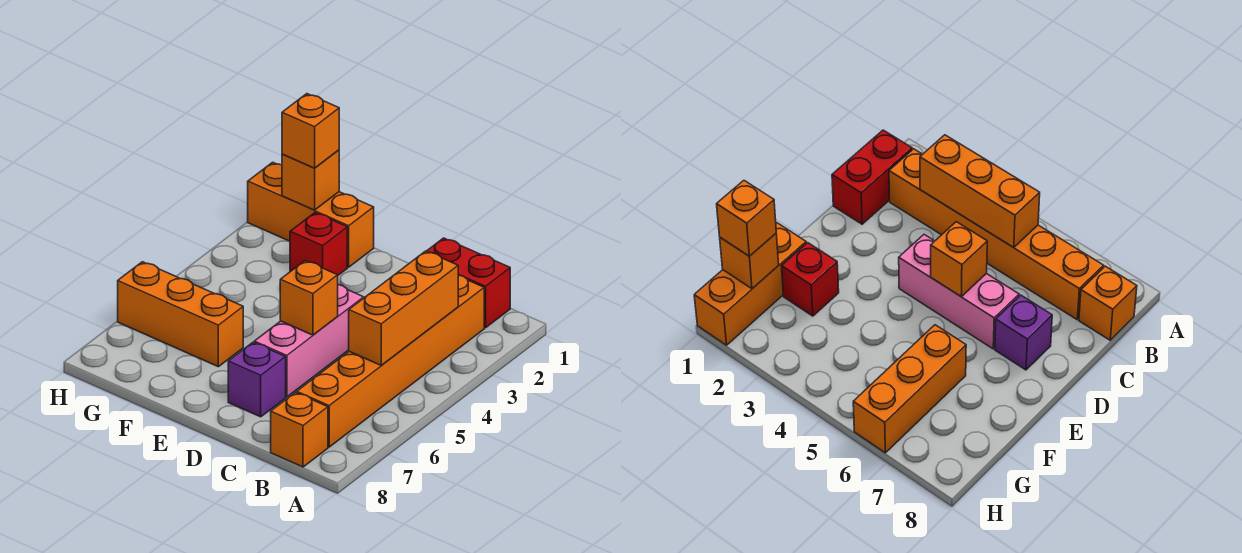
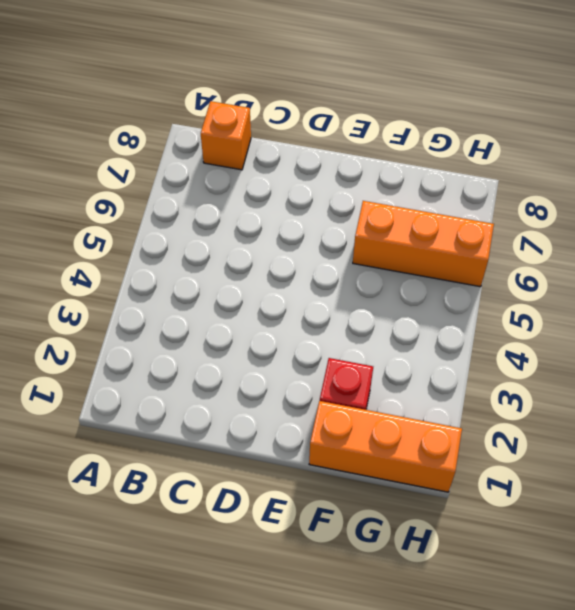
none -> red 1x2 brick [427,238,510,328]
none -> orange 1x6 brick [297,275,484,447]
none -> pink 1x3 brick [254,285,364,397]

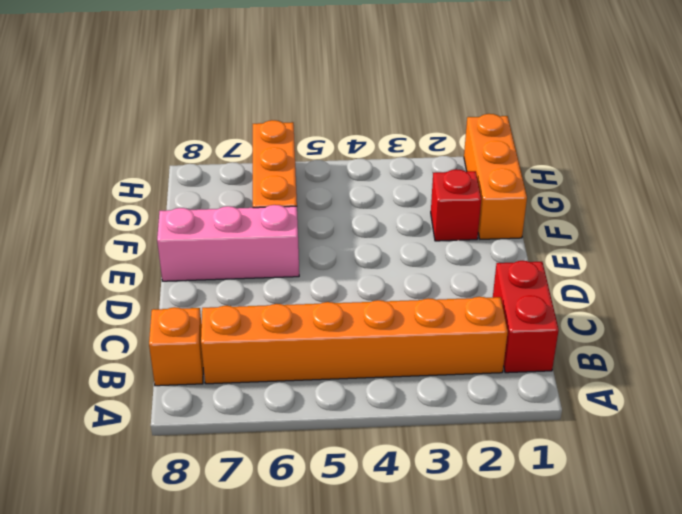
pink 1x3 brick [157,205,299,281] -> pink 1x3 brick moved to [254,285,364,397]
none -> purple 1x1 brick [228,342,286,417]
none -> orange 1x3 brick [349,251,458,365]
none -> orange 1x1 brick [280,261,338,335]

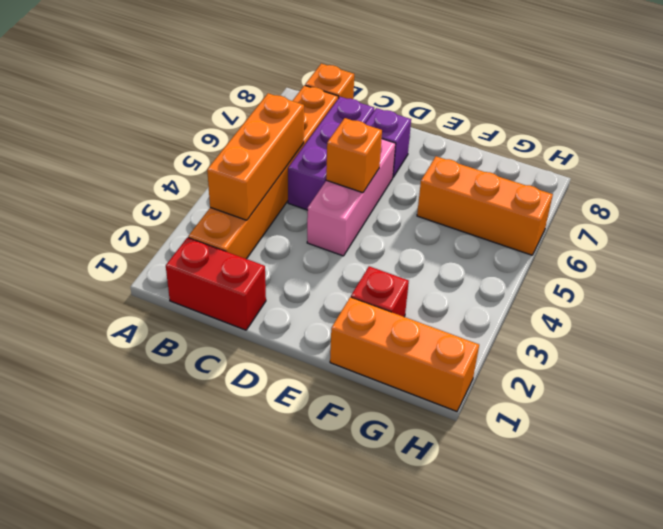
purple 1x3 brick [288,97,374,210] -> none
none -> orange 1x1 brick [282,150,339,210]
none -> orange 1x1 brick [282,94,339,168]

